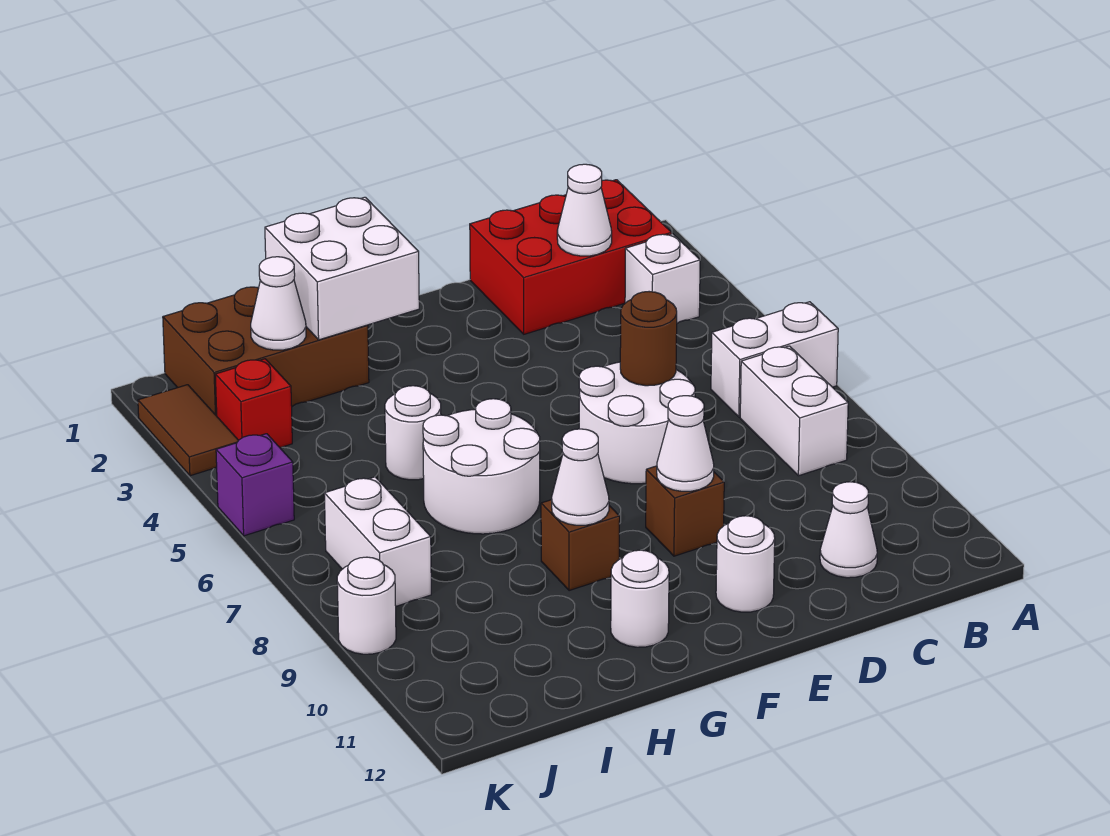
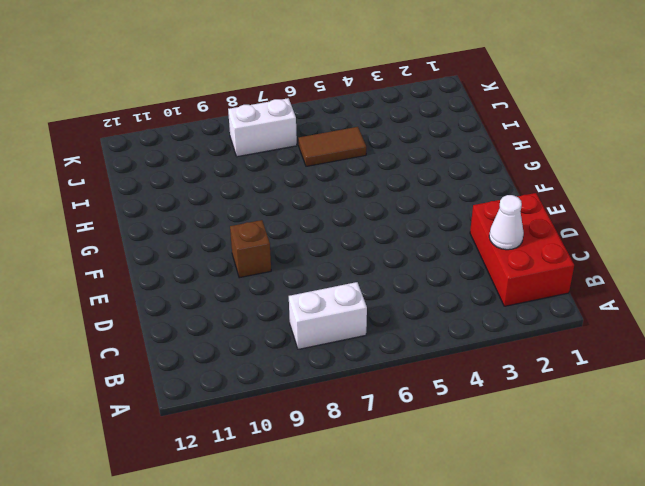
brown 1x2 tile [298,127,366,166] -> brown 1x2 tile moved to [138,385,239,476]
none -> white 1x2 brick [711,302,838,417]
none -> white 1x1 brick [625,234,700,323]
none -> white 1x1 cone [820,482,877,578]

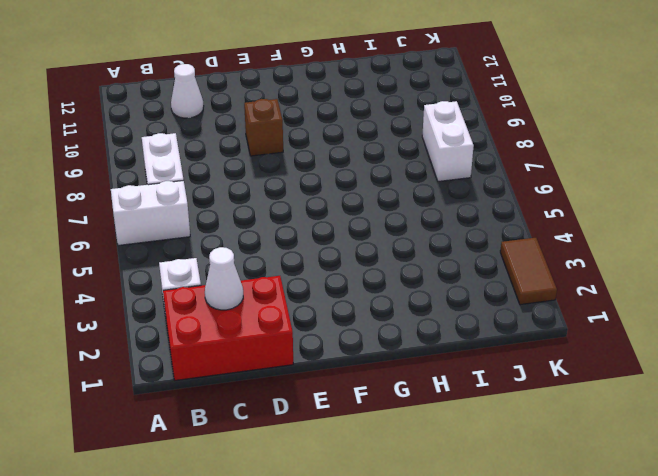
none -> white 2x2 round brick [579,362,695,484]
none -> white 1x1 round brick [716,516,775,612]
none -> white 2x2 round brick [423,399,540,534]

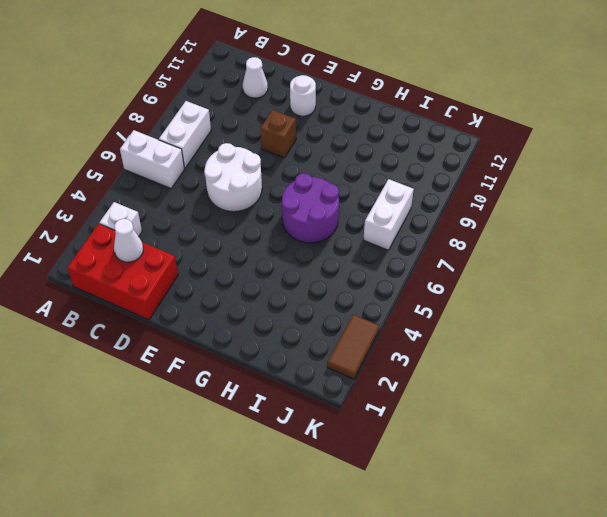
purple 2x2 round brick [282,173,339,243] -> white 2x2 round brick [423,399,540,534]
none -> brown 1x1 brick [541,500,620,591]
none -> white 1x1 round brick [611,550,669,647]
none -> brown 2x3 brick [163,287,369,416]

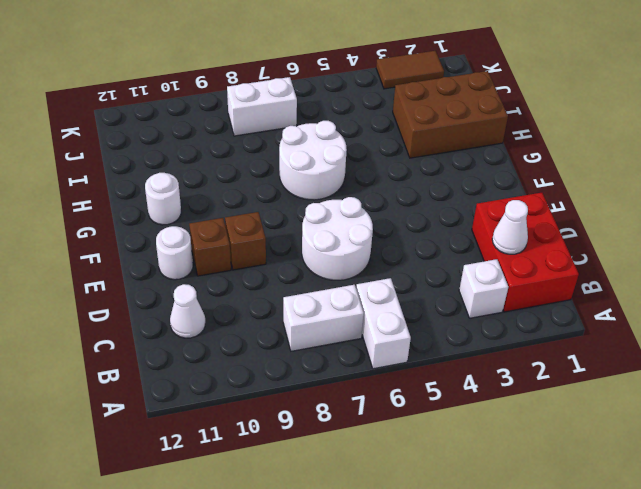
brown 1x1 brick [189,218,231,276] -> brown 1x1 brick moved to [541,500,620,591]
brown 2x3 brick [393,71,508,158] -> brown 2x3 brick turned to [163,287,369,416]
none -> white 1x1 round brick [385,386,441,480]
none -> red 1x1 brick [215,359,292,447]
none -> purple 1x1 brick [216,434,294,536]

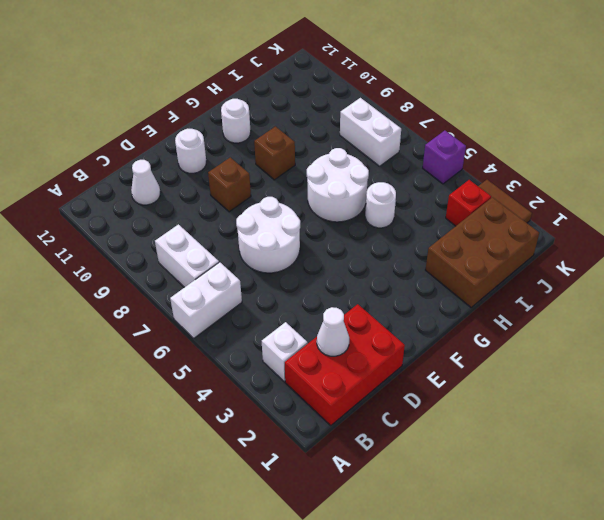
none -> white 1x1 round brick [337,557,396,654]
none -> brown 1x1 round brick [620,292,677,386]
none -> white 1x1 cone [657,396,714,491]

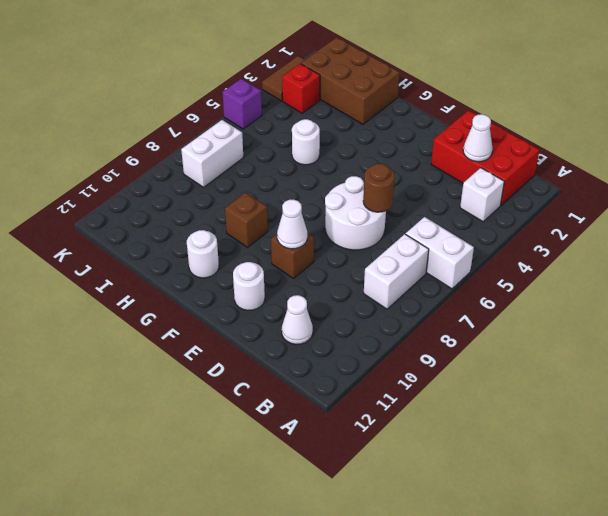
none -> white 2x2 round brick [423,399,540,534]
none -> white 1x1 round brick [337,557,396,654]
none -> white 2x2 brick [265,197,419,340]

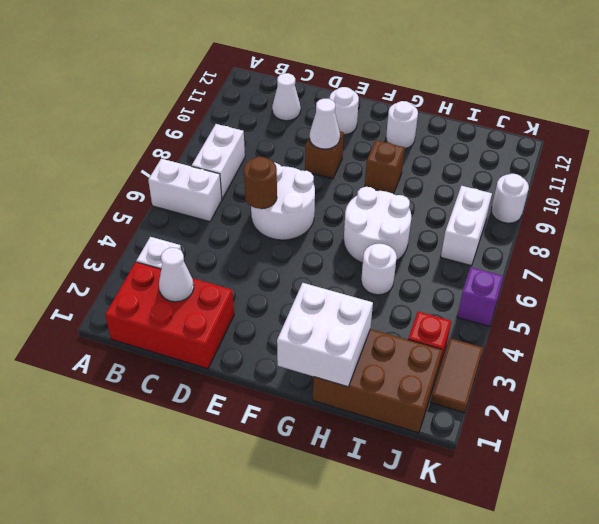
none -> white 1x1 cone [552,429,609,525]
none -> white 1x1 cone [251,257,306,350]

